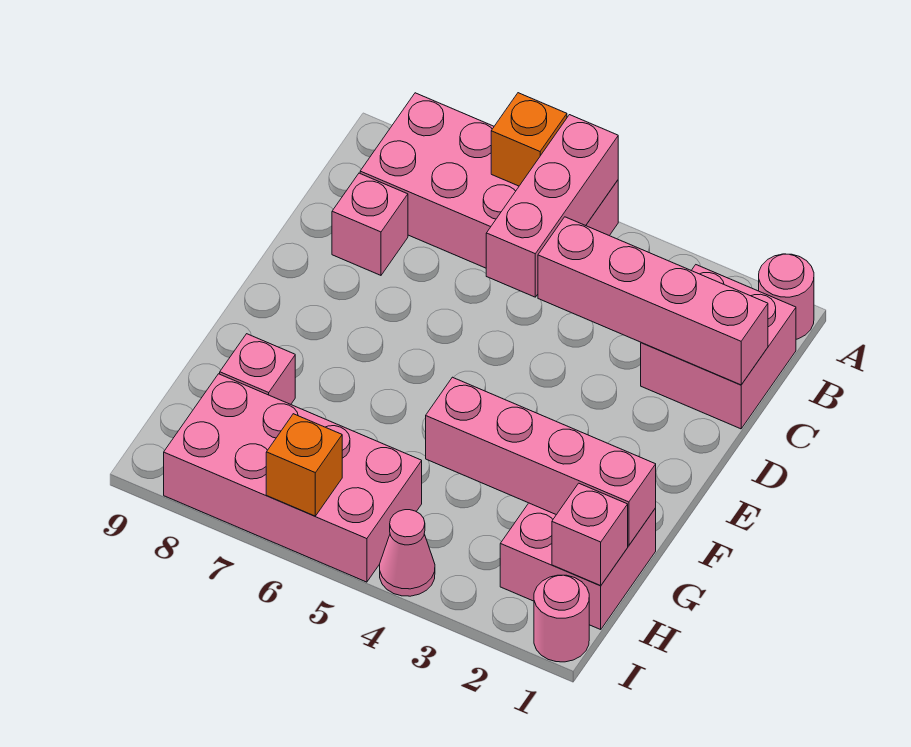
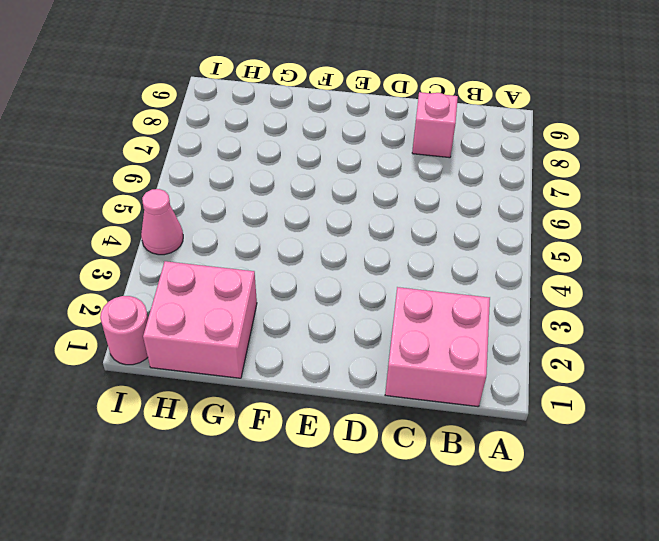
none -> pink 1x1 round brick [759,254,814,339]
none -> pink 2x4 brick [360,93,618,268]
none -> pink 1x1 brick [220,334,295,404]

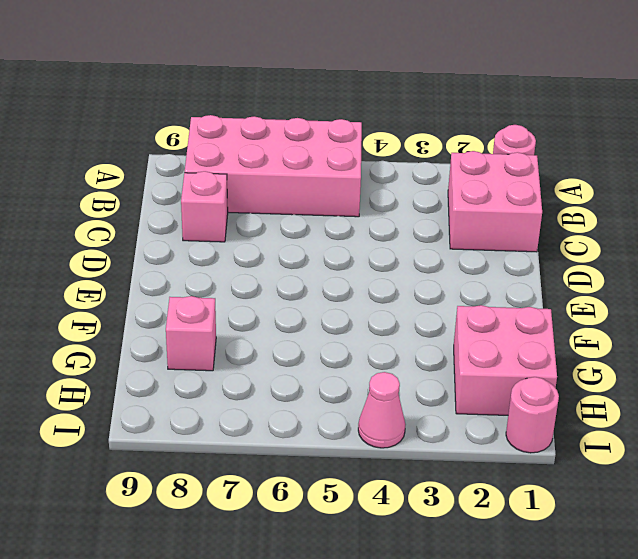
none -> pink 2x4 brick [164,374,422,582]
none -> pink 1x3 brick [486,115,618,297]
none -> orange 1x1 brick [491,93,567,186]

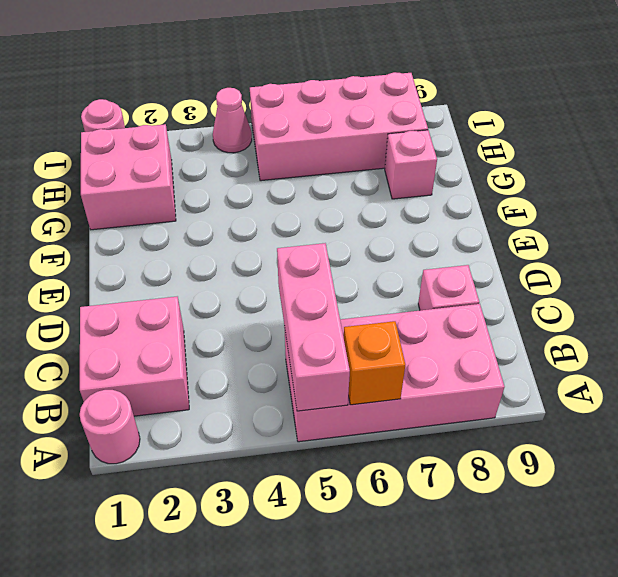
none -> pink 1x4 brick [538,217,768,385]
none -> pink 1x4 brick [426,377,656,545]
none -> pink 1x1 brick [552,483,628,585]

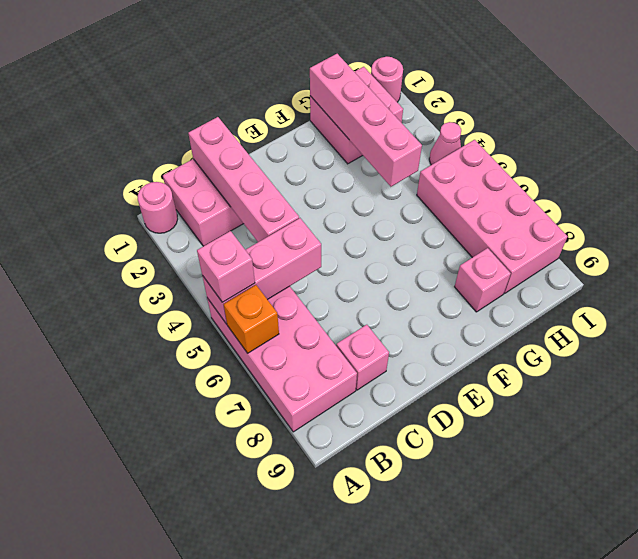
pink 1x1 brick [197,231,255,302] -> pink 1x1 brick moved to [552,483,628,585]
none -> orange 1x1 brick [266,414,342,516]

